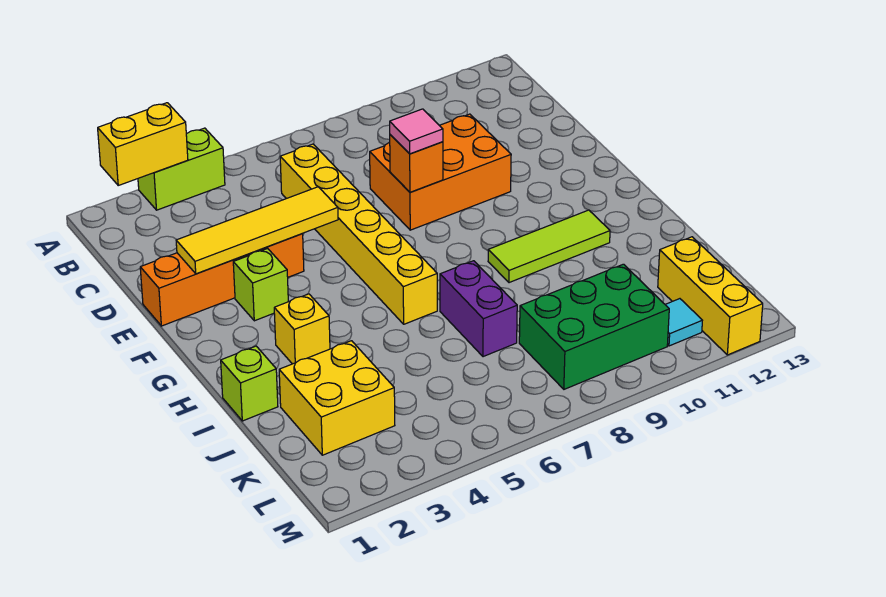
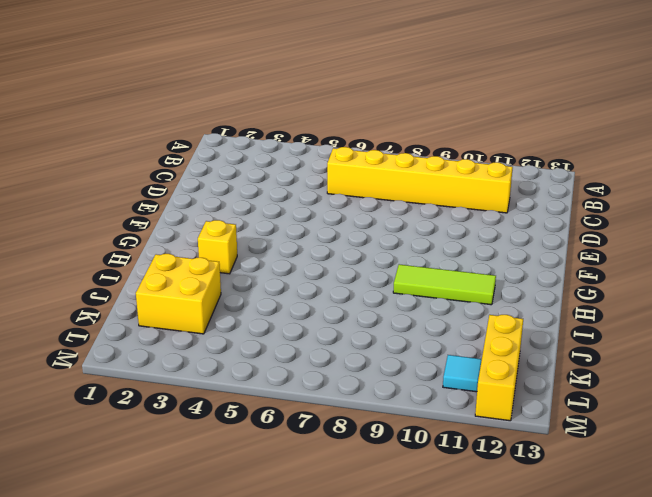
yellow 1x6 brick [327,147,513,213] -> yellow 1x6 brick turned to [280,144,437,324]
none -> lime 1x2 brick [138,128,225,210]
none -> orange 2x3 brick [370,114,511,230]
none -> orange 1x4 brick [140,234,304,326]

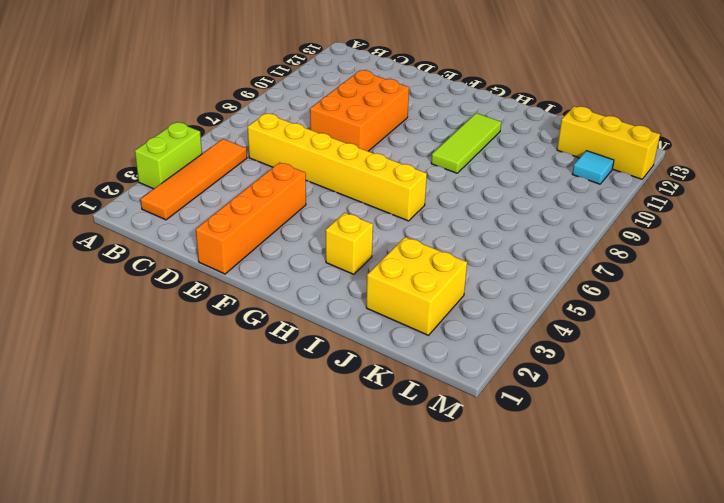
orange 1x4 tile [140,139,247,220] -> none
none -> lime 1x1 brick [233,249,288,321]
none -> lime 1x1 brick [221,346,278,421]
none -> purple 1x2 brick [440,261,517,357]

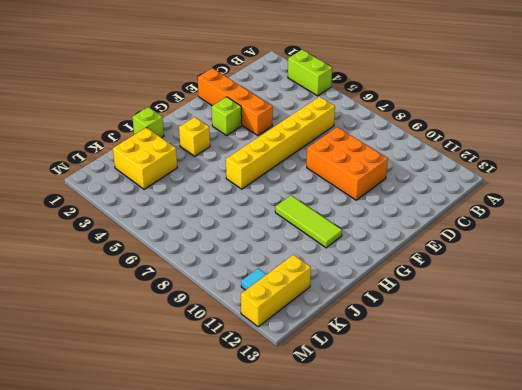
none -> purple 1x2 brick [440,261,517,357]
none -> green 2x3 brick [519,264,669,389]
none -> yellow 1x2 brick [98,103,188,185]

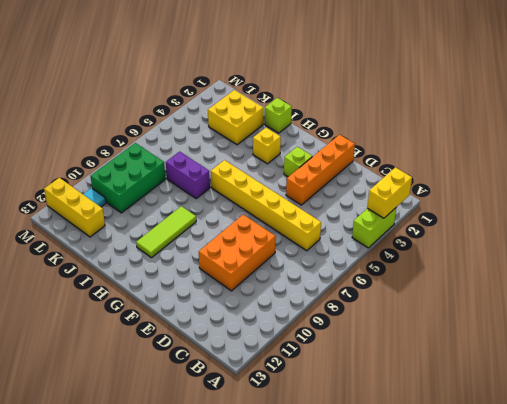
none -> yellow 1x4 tile [176,187,338,274]
none -> orange 1x1 brick [390,135,443,192]
none -> pink 1x1 tile [390,109,443,154]

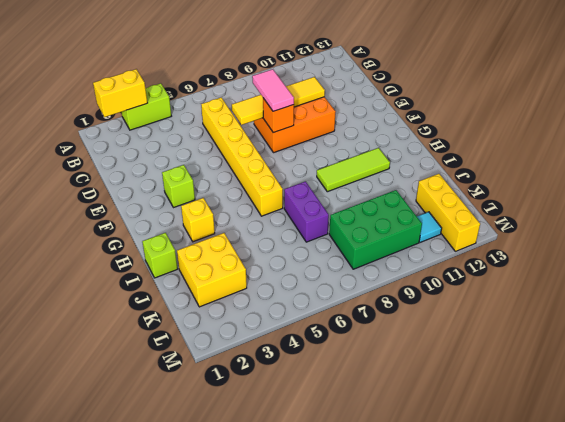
yellow 1x4 tile [232,77,325,125] -> yellow 1x4 tile moved to [176,187,338,274]
pink 1x2 tile [252,69,294,111] -> pink 1x1 tile [390,109,443,154]
none -> orange 1x4 brick [140,234,304,326]

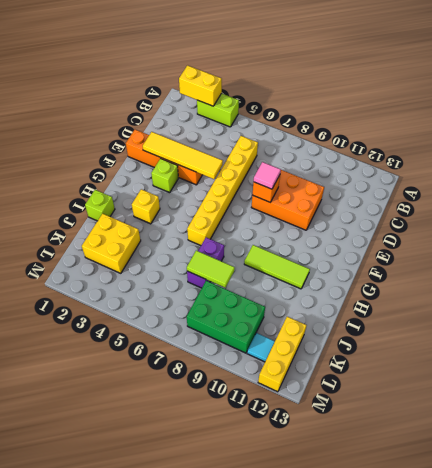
lime 1x2 tile [187,251,235,288] -> none

